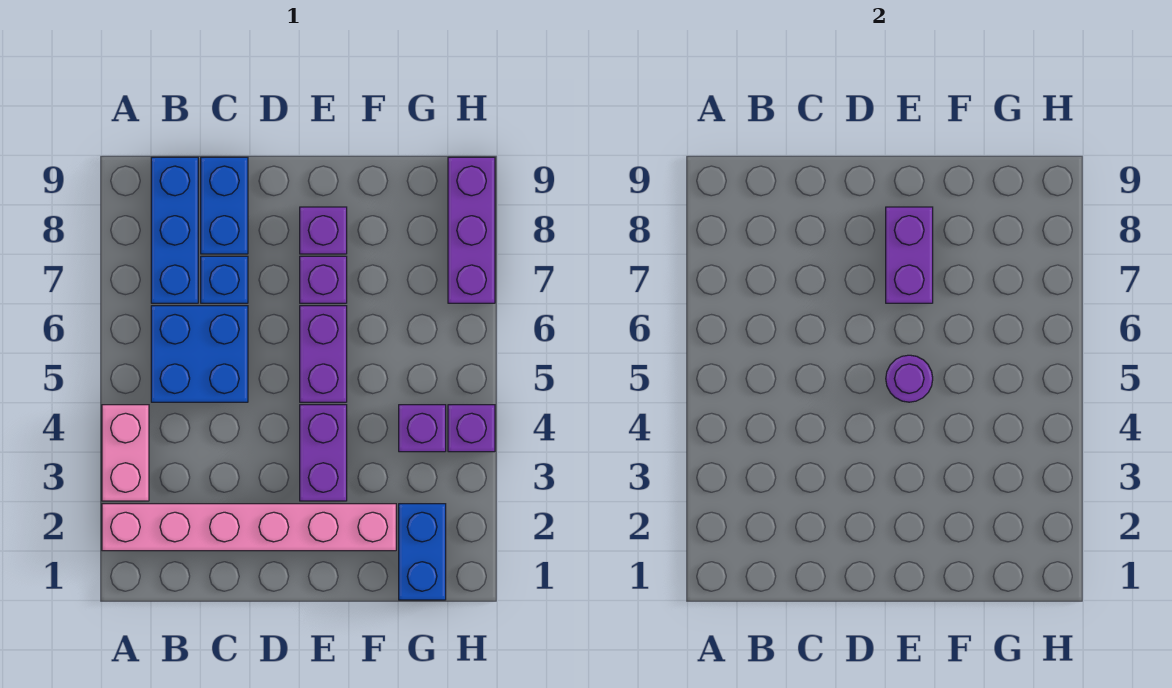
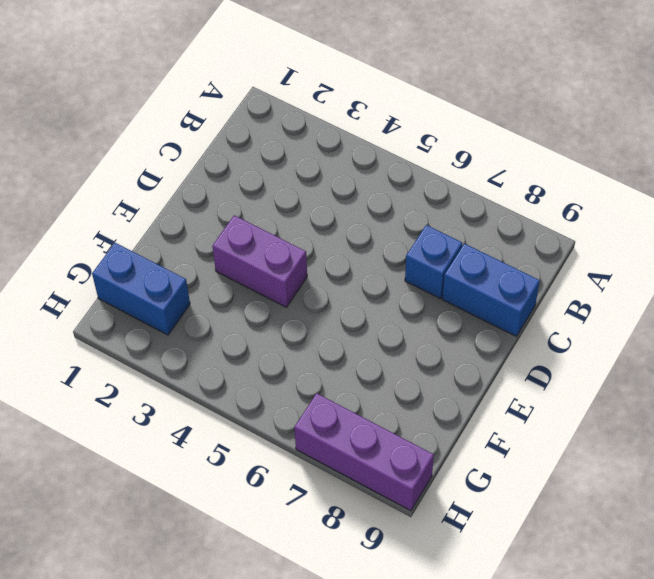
none -> pink 1x6 brick [102,504,396,551]
none -> pink 1x2 brick [102,405,149,501]
none -> blue 2x2 brick [151,306,248,402]

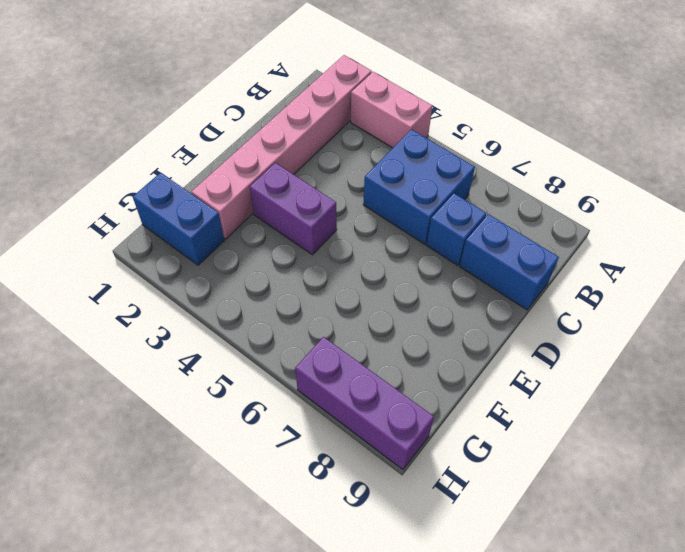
none -> blue 1x3 brick [151,157,198,303]
none -> purple 1x2 brick [300,306,347,402]
none -> purple 1x1 brick [300,256,347,303]

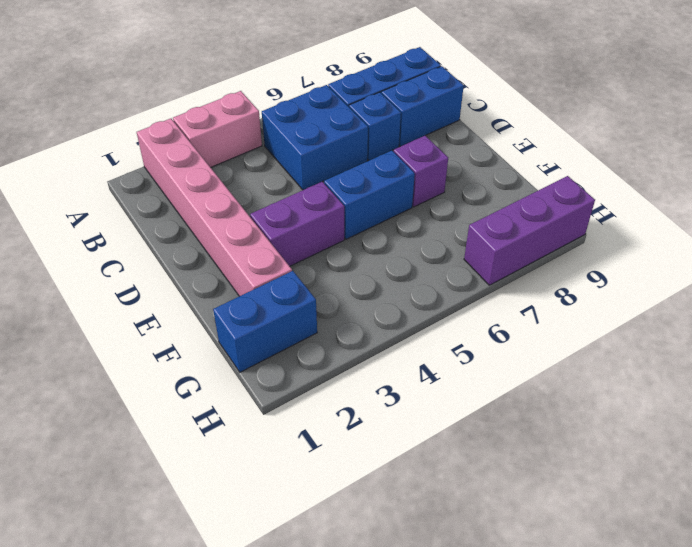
blue 1x2 brick [324,151,415,239] -> purple 1x2 brick [300,306,347,402]
none -> purple 1x1 brick [300,207,347,254]
none -> purple 1x1 brick [399,405,446,452]
none -> purple 1x1 brick [448,405,495,452]

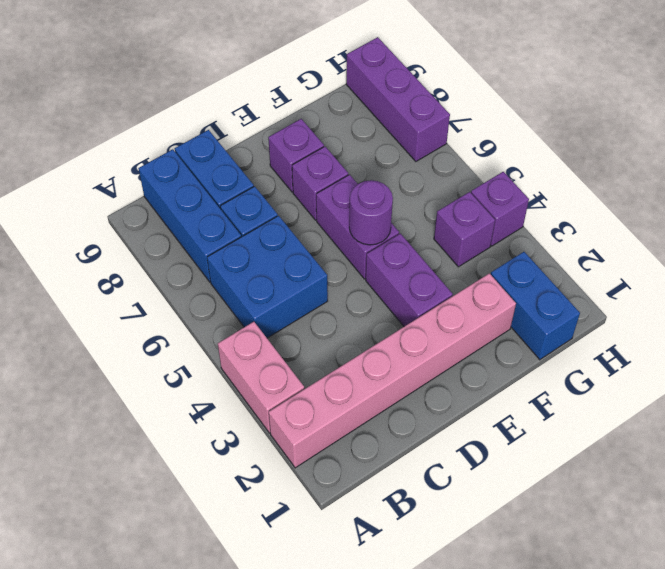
none -> purple 1x2 brick [886,207,933,303]

